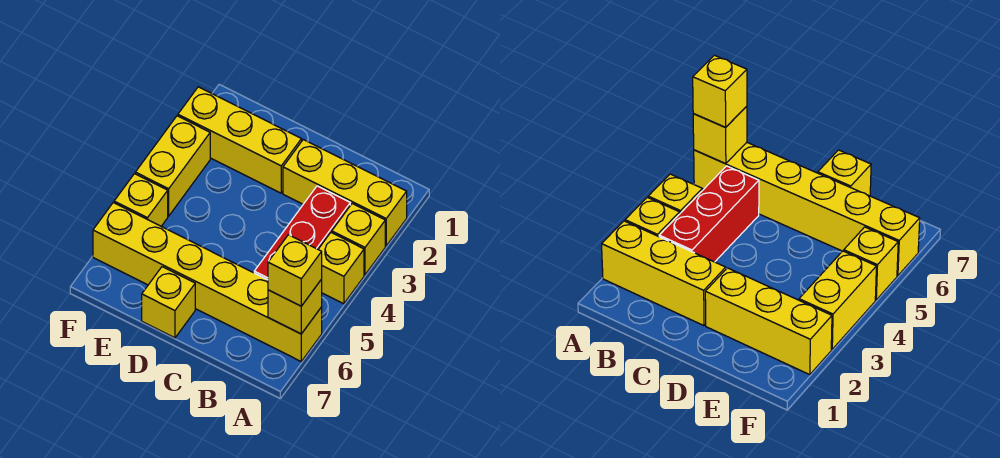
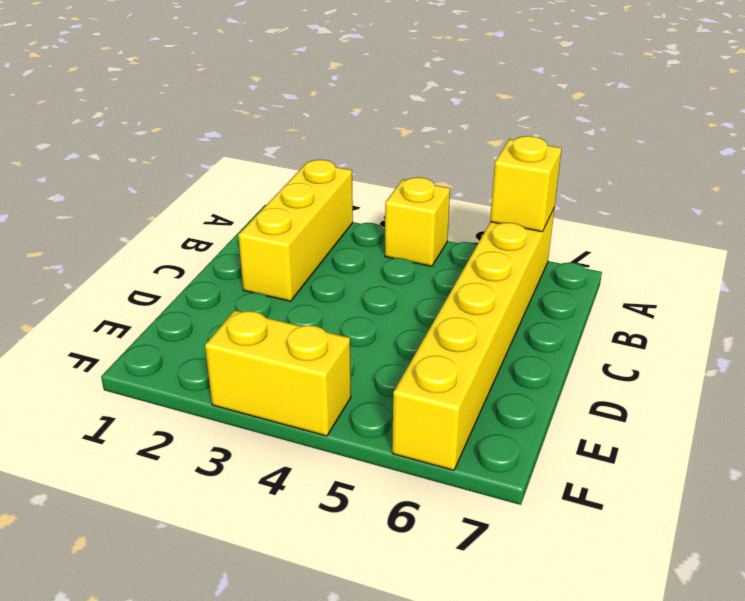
none -> yellow 1x1 brick [332,204,385,275]
none -> red 1x3 brick [254,186,350,280]

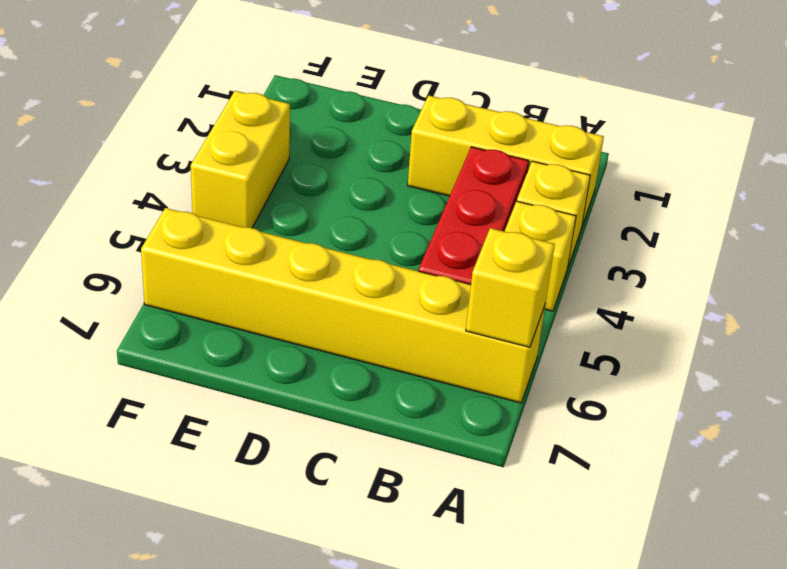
none -> yellow 1x3 brick [178,87,302,193]
none -> yellow 1x1 brick [142,267,195,338]

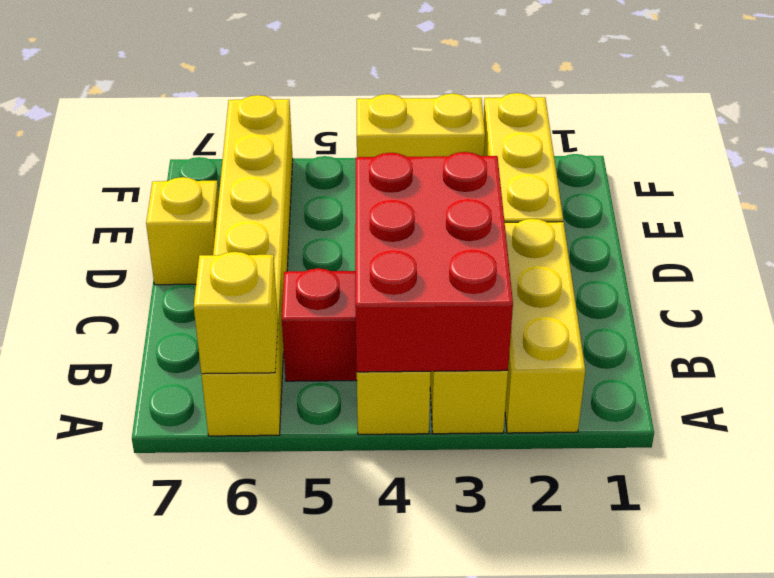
red 2x3 brick [355,152,513,372] -> none
none -> yellow 1x1 brick [114,174,168,226]
none -> yellow 1x1 brick [268,235,322,306]

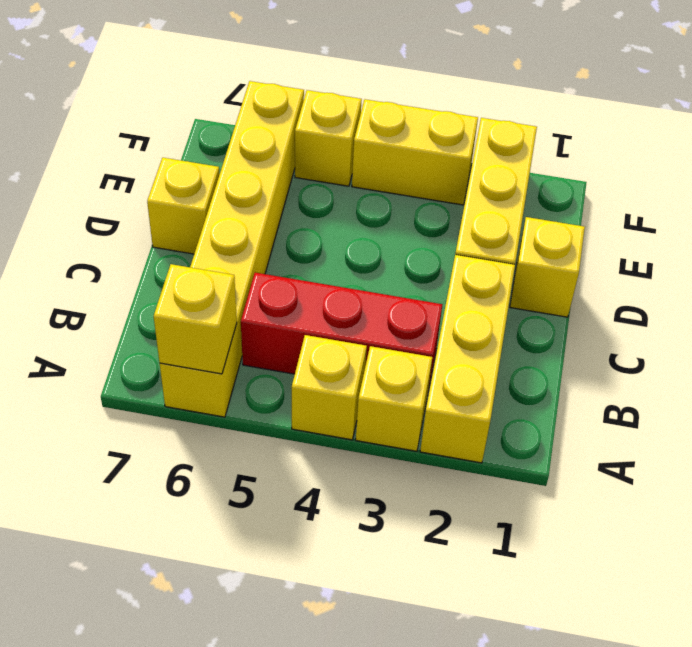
yellow 1x1 brick [510,217,585,317] -> yellow 1x1 brick moved to [268,235,322,306]

